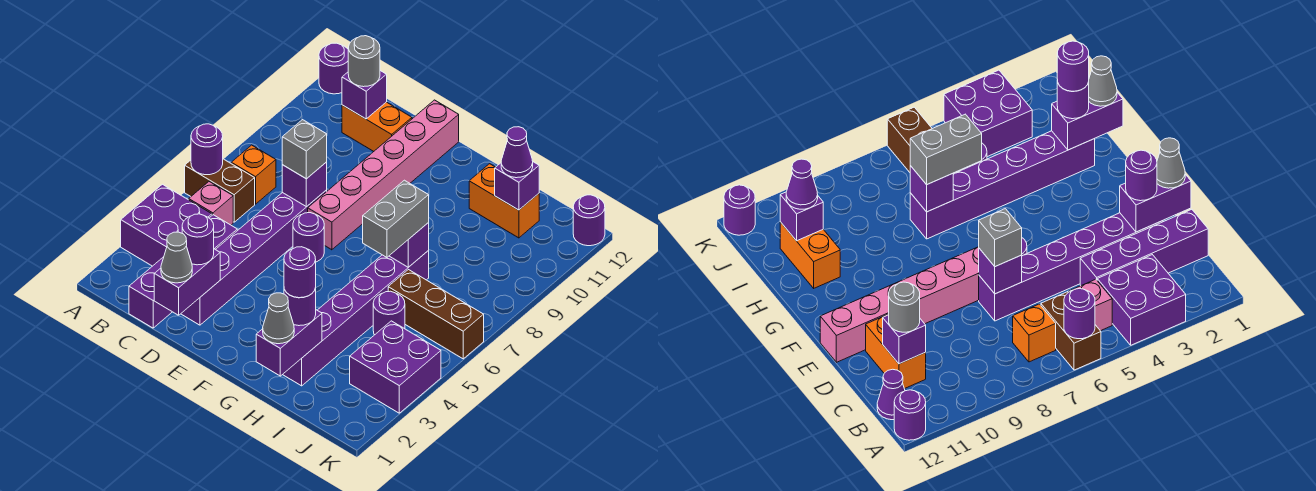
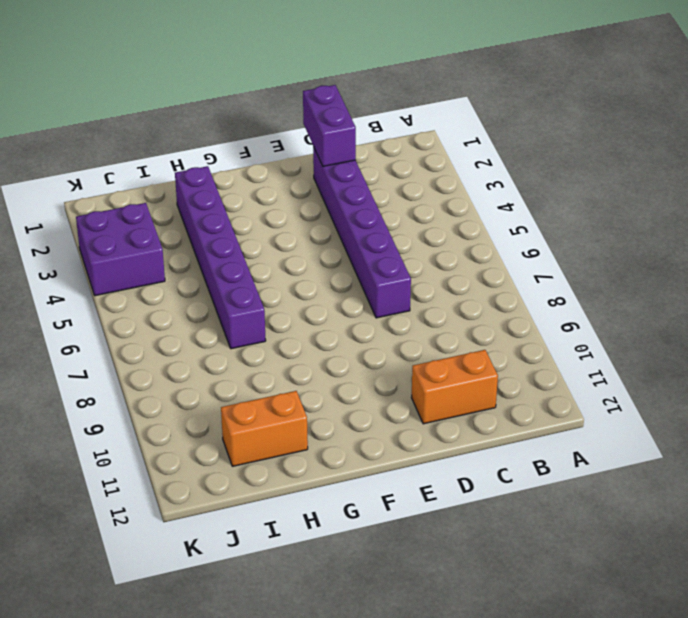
none -> purple 2x2 brick [121,184,212,266]
none -> brown 1x2 brick [185,159,255,222]
none -> purple 1x1 round brick [319,43,348,94]
none -> pink 1x1 brick [189,182,233,225]

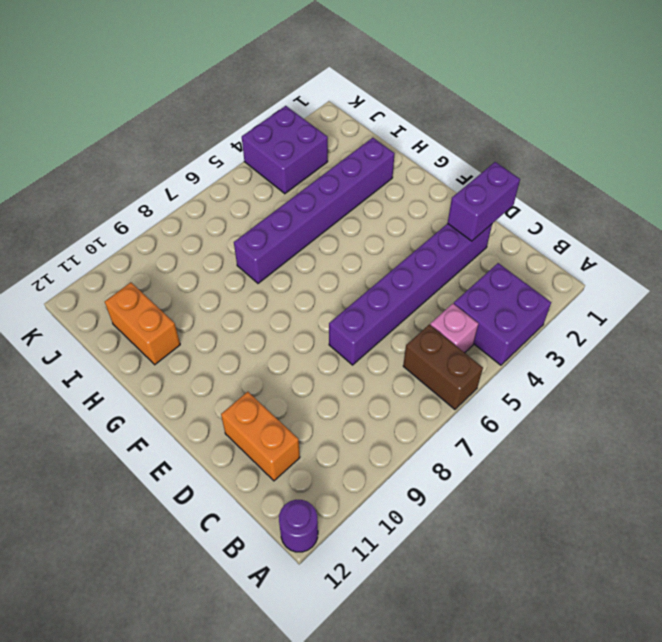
none -> orange 1x1 brick [231,145,276,204]
none -> purple 1x1 cone [877,369,905,420]
none -> purple 1x4 brick [129,215,237,328]
none -> purple 1x1 round brick [293,213,324,262]

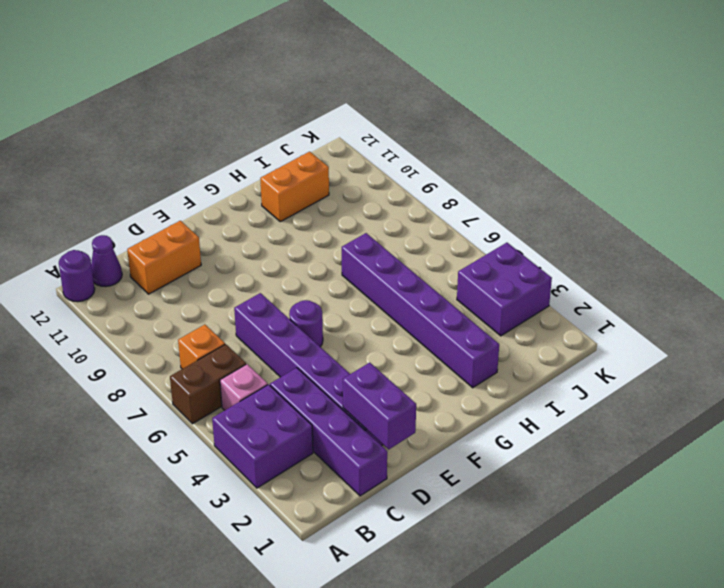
none -> pink 1x6 brick [308,100,459,250]
none -> purple 1x1 round brick [373,291,405,335]
none -> brown 1x3 brick [388,270,484,359]
none -> purple 1x1 round brick [573,195,605,246]

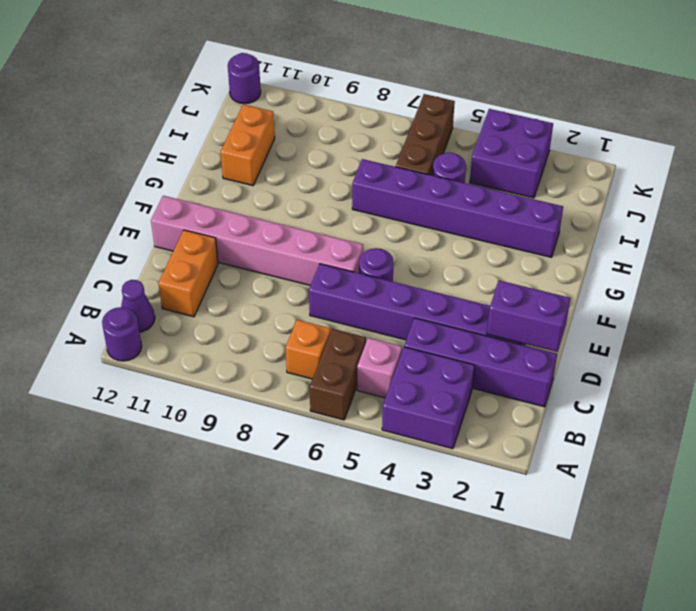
none -> purple 1x1 round brick [191,124,223,175]
none -> purple 1x1 brick [342,71,387,119]
none -> purple 1x1 brick [282,162,327,207]
none -> purple 1x2 brick [256,310,322,376]

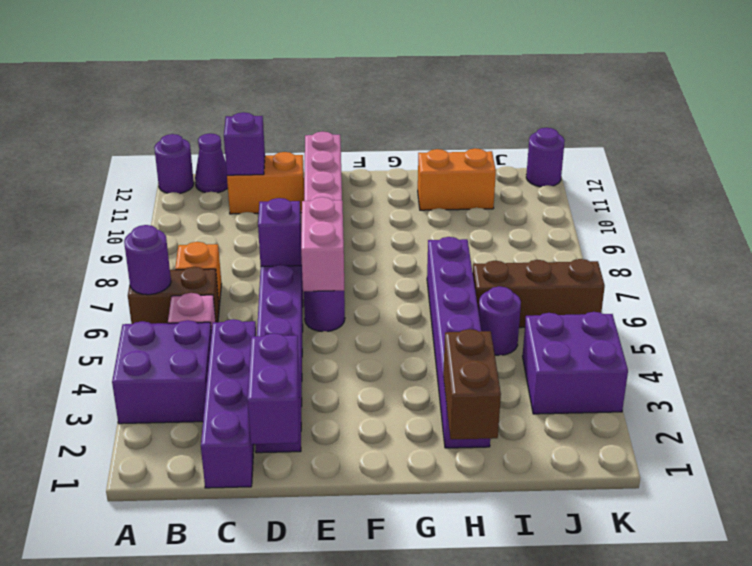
pink 1x2 brick [301,197,344,291] -> none
brown 1x2 brick [443,329,501,439] -> purple 1x2 brick [256,310,322,376]
none -> purple 1x1 brick [390,223,429,267]
none -> purple 1x1 brick [495,162,539,210]
none -> grey 1x1 round brick [348,36,380,87]
none -> grey 1x1 cone [161,232,192,283]

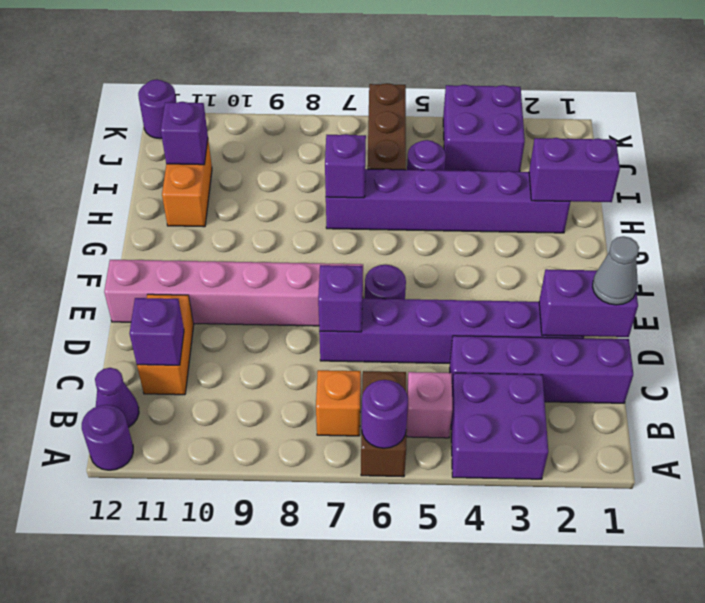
none -> grey 1x1 round brick [348,36,380,87]
none -> purple 1x1 round brick [182,214,214,265]
none -> grey 1x1 brick [282,120,327,179]
none -> grey 1x1 cone [263,293,294,344]

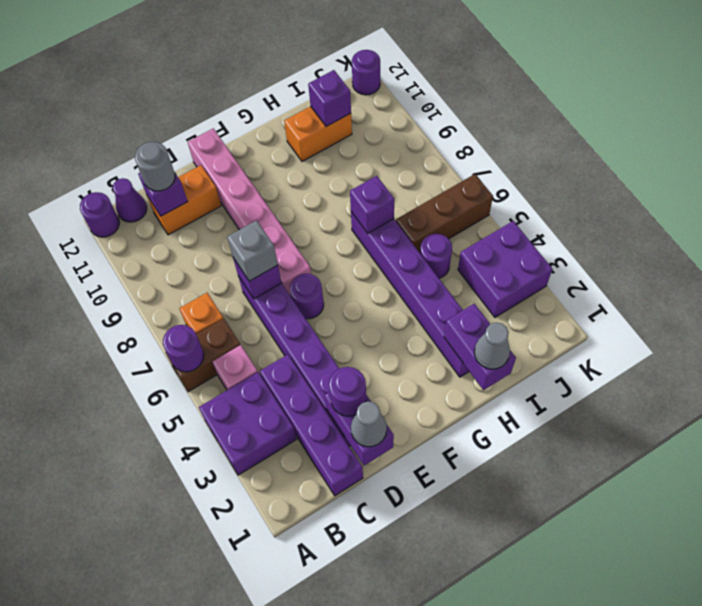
none -> purple 1x1 round brick [284,288,316,326]
none -> grey 1x2 brick [363,180,429,257]
none -> purple 1x1 cone [501,127,533,178]
none -> purple 1x1 round brick [284,247,316,298]

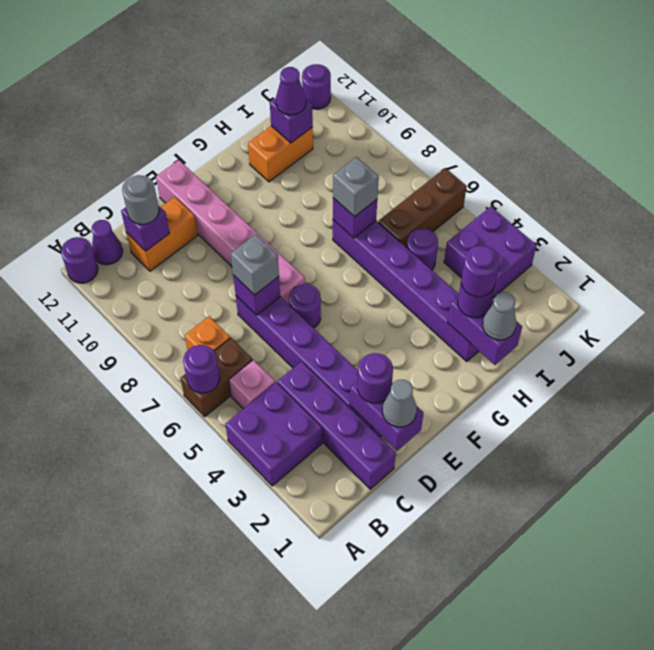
grey 1x1 brick [333,157,379,217] -> grey 1x2 brick [363,180,429,257]

